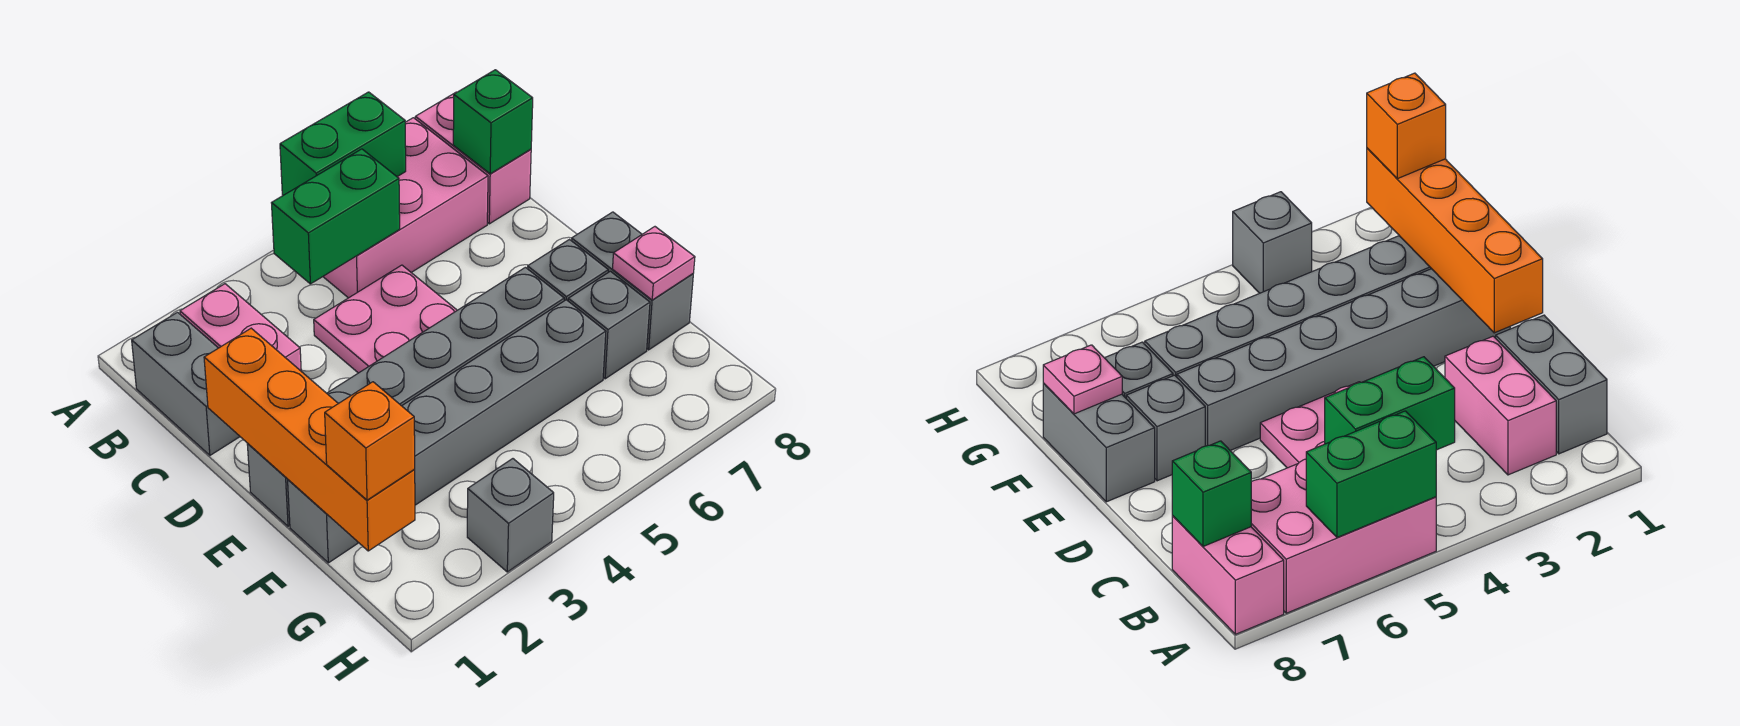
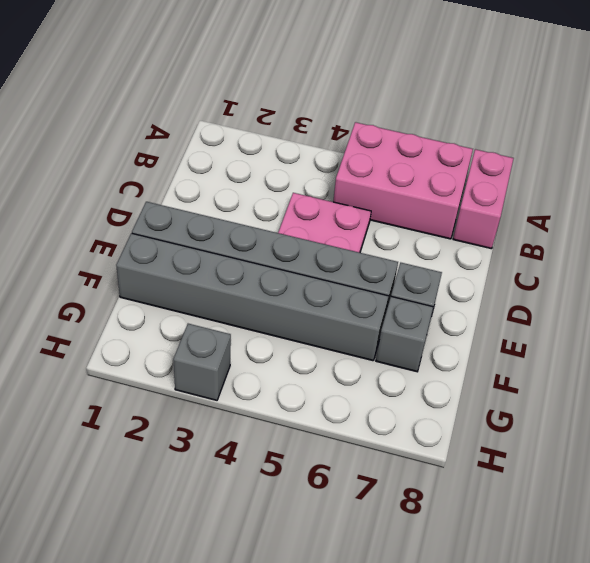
none -> grey 1x2 brick [132,312,240,455]
none -> pink 1x2 brick [180,284,301,371]
none -> grey 1x2 brick [571,212,693,350]

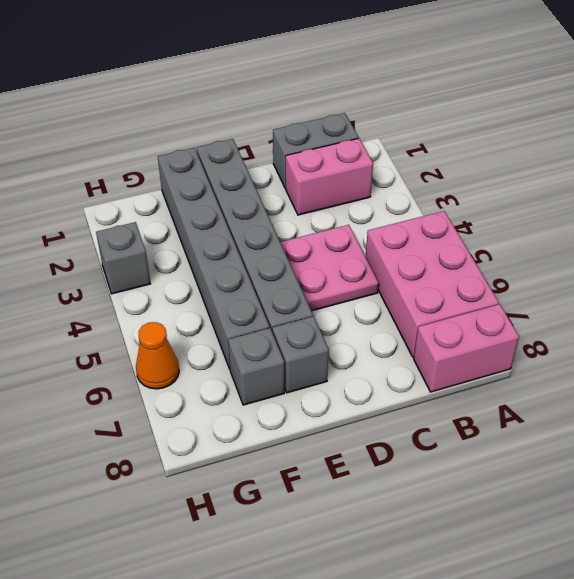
orange 1x1 cone [136,322,179,389] -> none
none -> grey 1x2 brick [571,212,693,350]
none -> green 1x2 brick [280,92,406,195]
none -> green 1x2 brick [272,149,400,284]

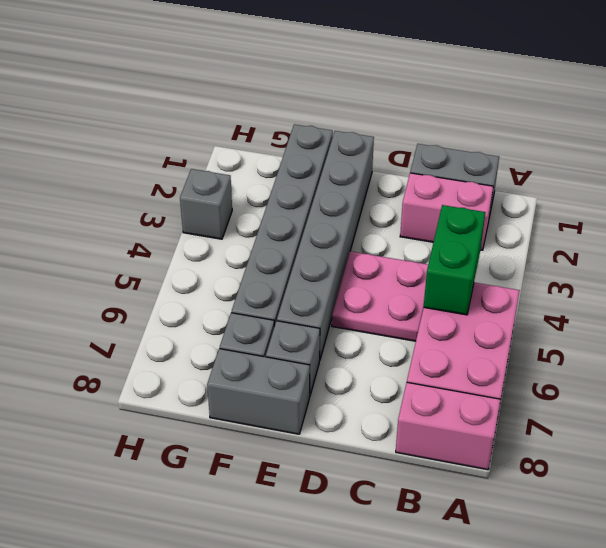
none -> green 1x2 brick [280,92,406,195]
none -> green 1x1 brick [453,70,533,174]
none -> orange 1x4 brick [204,328,415,551]

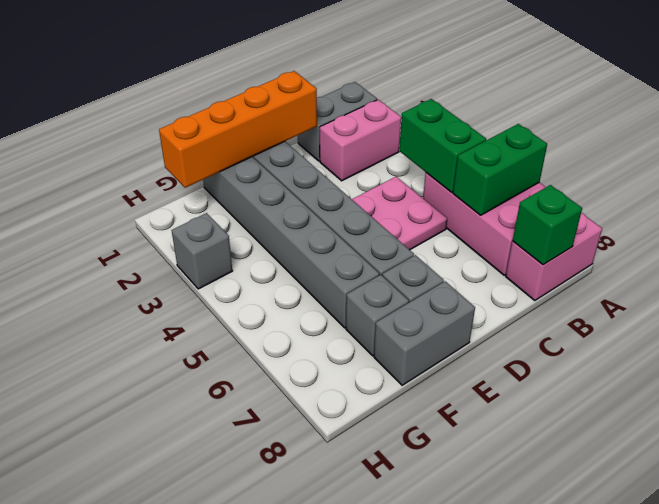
green 1x2 brick [453,124,547,215] -> green 1x2 brick turned to [280,92,406,195]
none -> pink 1x1 plate [613,227,695,300]
none -> orange 1x1 brick [325,382,415,500]

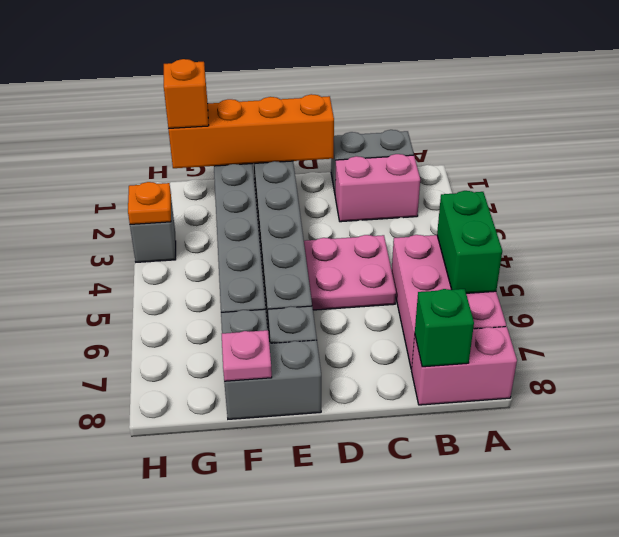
orange 1x1 plate [128,182,171,224] -> none
none -> green 1x2 brick [272,149,400,284]

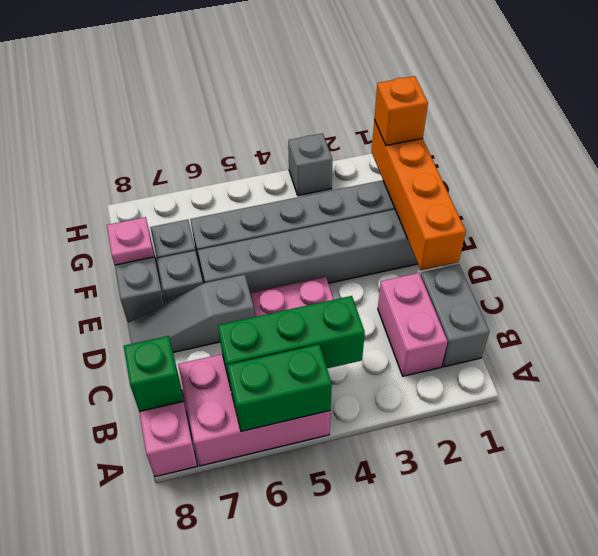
green 1x3 brick [218,296,365,388] -> green 1x2 brick [272,149,400,284]
grey 1x3 slope [128,275,255,352] -> none

